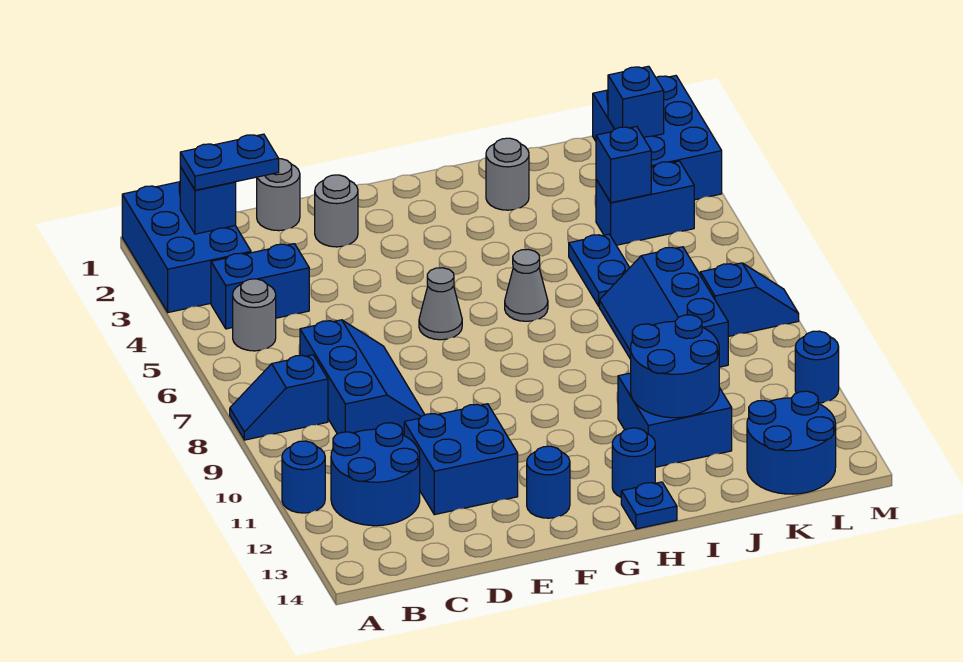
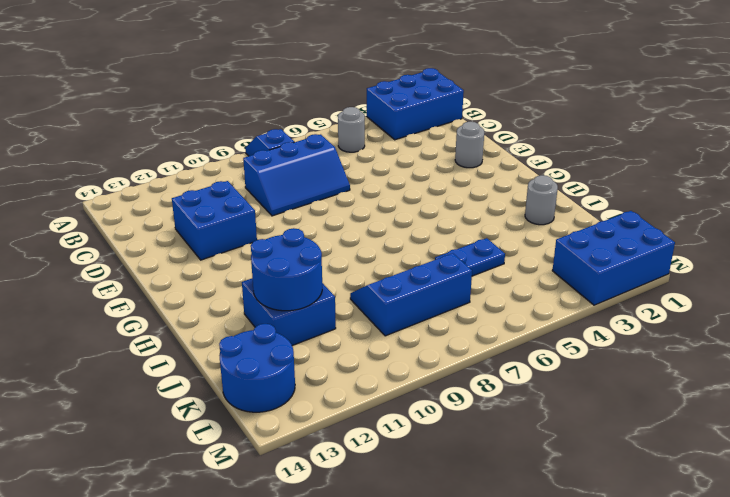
none -> blue 1x1 round brick [282,441,325,513]
none -> blue 1x2 brick [211,244,309,329]
none -> blue 2x2 round brick [331,423,420,526]

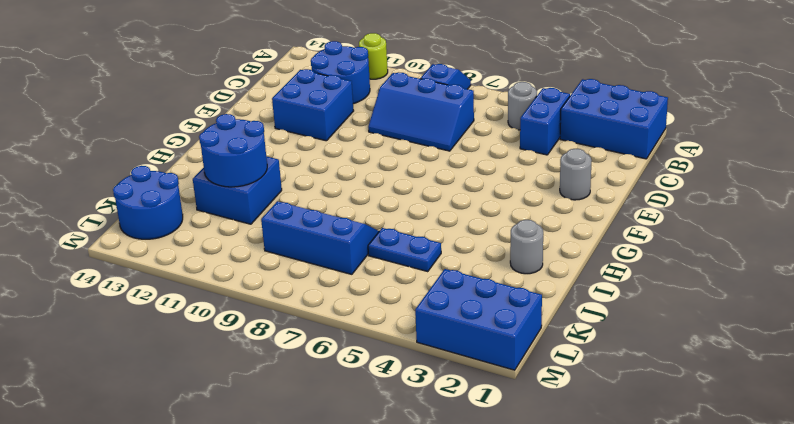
lime 1x1 round brick [359,33,388,79] -> blue 1x1 round brick [282,441,325,513]
none -> grey 1x1 round brick [257,159,300,231]
none -> grey 1x1 cone [419,268,462,340]
none -> blue 1x1 round brick [527,446,570,518]

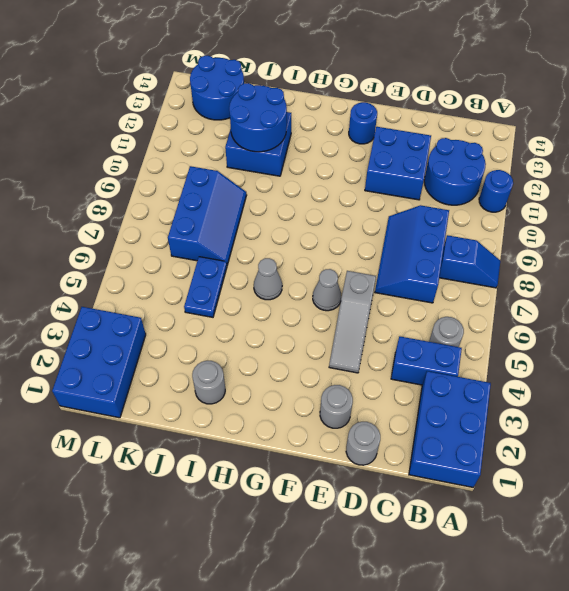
grey 1x3 slope [329,271,376,373] -> none
none -> blue 1x1 round brick [612,428,655,497]
none -> blue 1x1 plate [621,482,677,529]
none -> blue 1x2 brick [596,161,694,245]

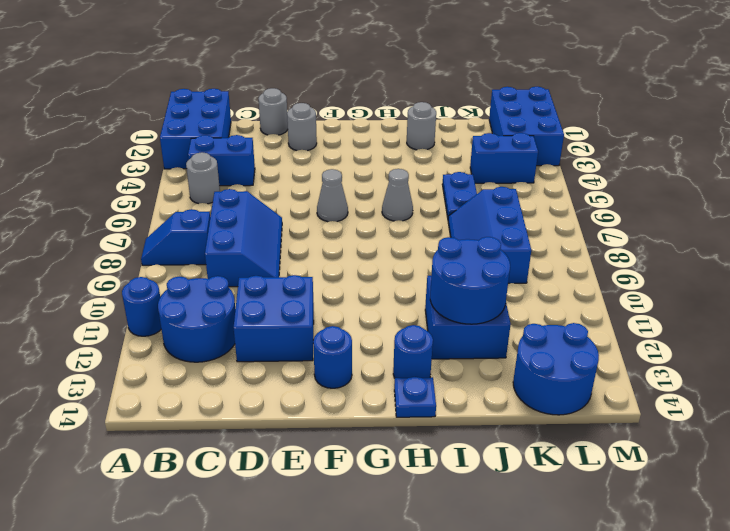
none -> blue 1x2 slope [700,263,799,337]
none -> blue 1x1 round brick [795,331,839,403]
none -> blue 1x1 brick [180,167,236,234]

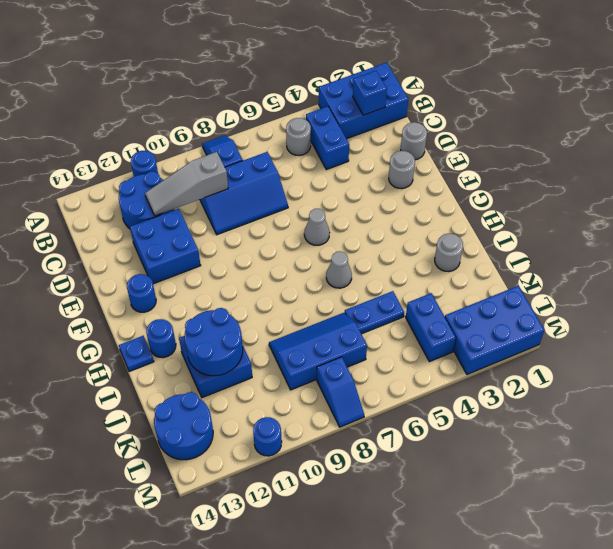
grey 1x3 slope [145,152,228,216] -> none
none -> blue 1x1 brick [596,126,651,203]
none -> blue 1x1 brick [608,66,664,138]
none -> blue 1x2 plate [180,134,279,190]

